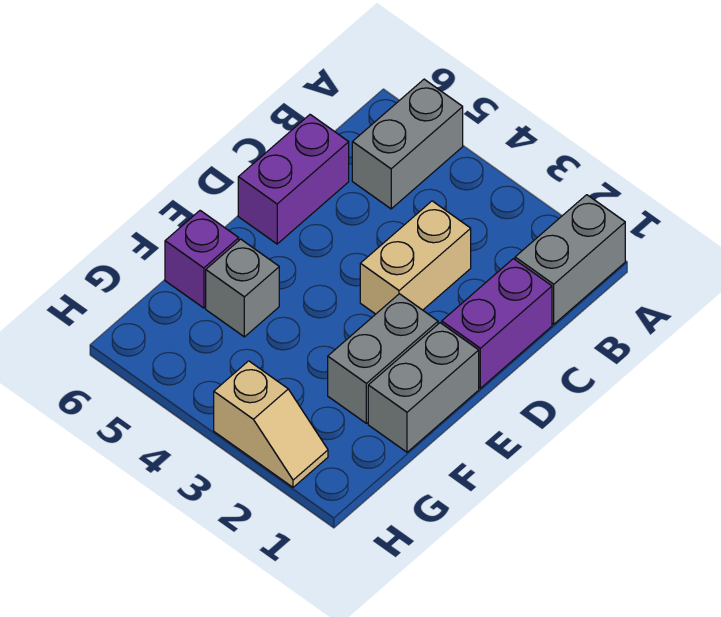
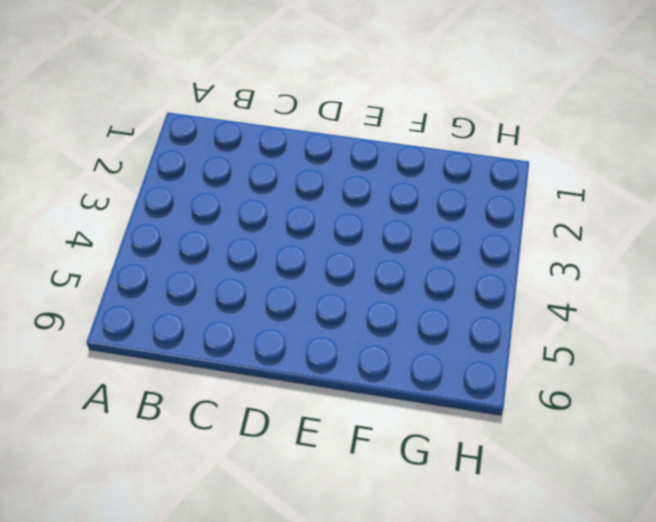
none -> grey 1x2 brick [515,195,625,324]
none -> grey 1x2 brick [352,79,463,209]

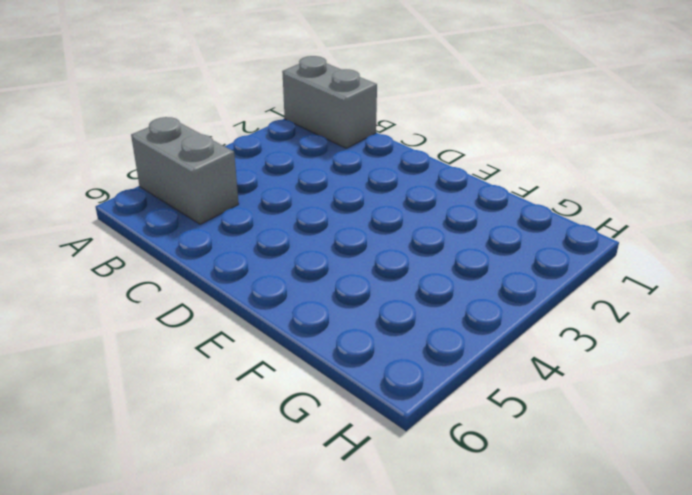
none -> purple 1x2 brick [442,259,552,388]
none -> tan 1x2 brick [360,201,471,314]

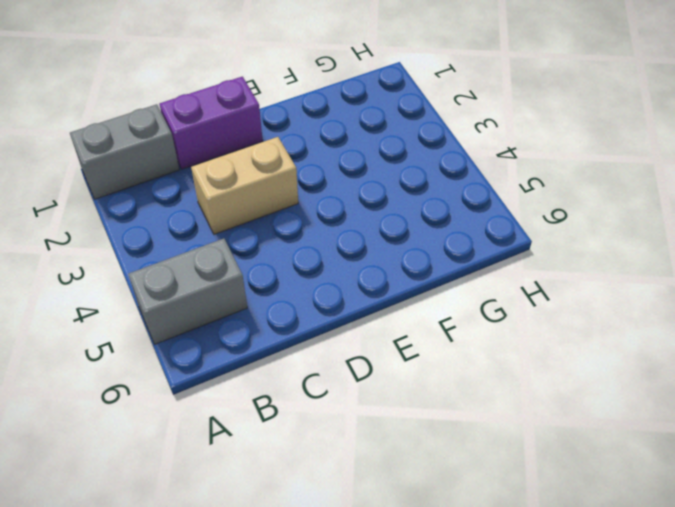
none -> purple 1x2 brick [238,115,349,244]
none -> grey 1x2 brick [368,323,479,452]

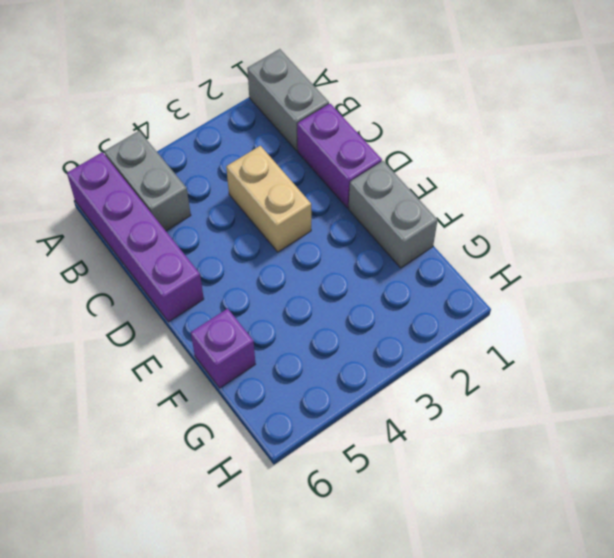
purple 1x4 brick [67,152,204,322] -> purple 1x2 brick [238,115,349,244]
none -> grey 1x2 brick [328,294,438,423]
none -> grey 1x1 brick [206,239,279,337]

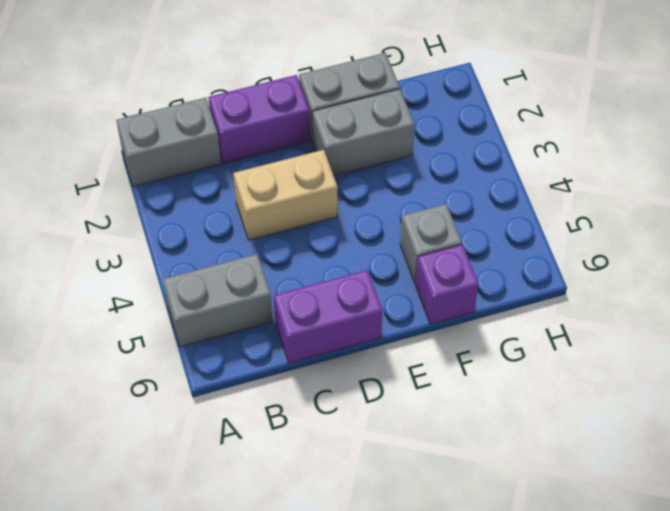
none -> tan 1x2 slope [214,361,328,487]

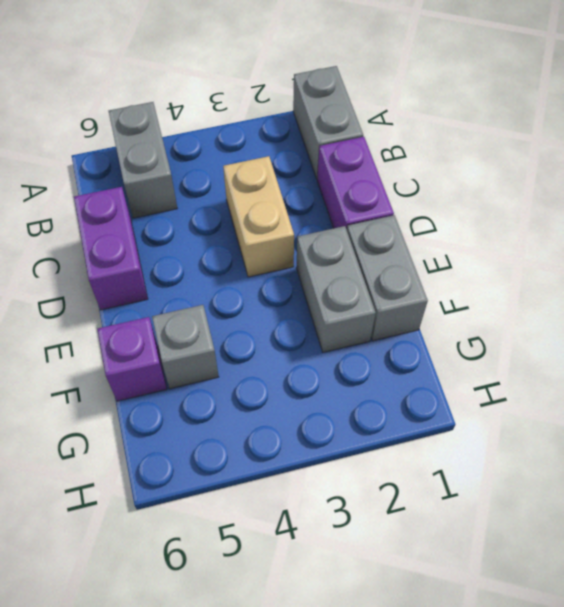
none -> tan 1x2 slope [214,361,328,487]

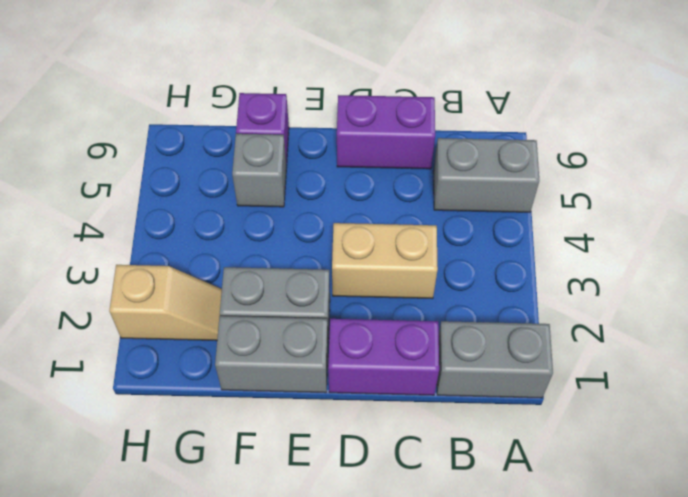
tan 1x2 slope [109,265,222,341] -> tan 1x2 slope turned to [214,361,328,487]

